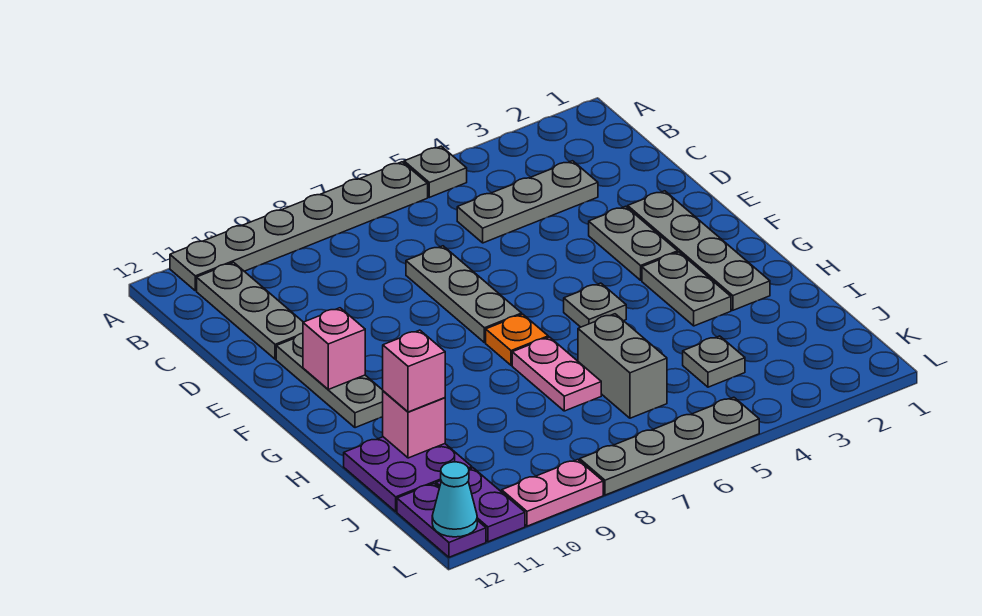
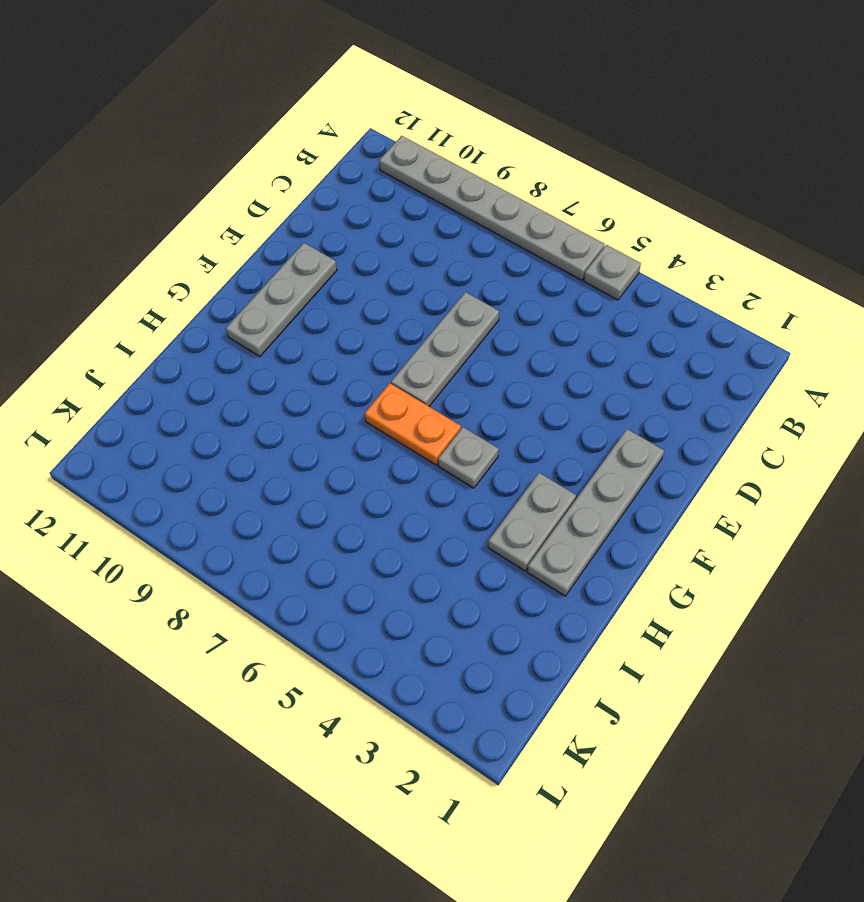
orange 1x2 plate [365,383,461,465] -> orange 1x1 plate [486,314,548,365]
none -> grey 1x3 plate [197,262,303,359]
none -> grey 1x3 plate [457,161,598,243]
none -> grey 1x2 plate [589,206,678,280]

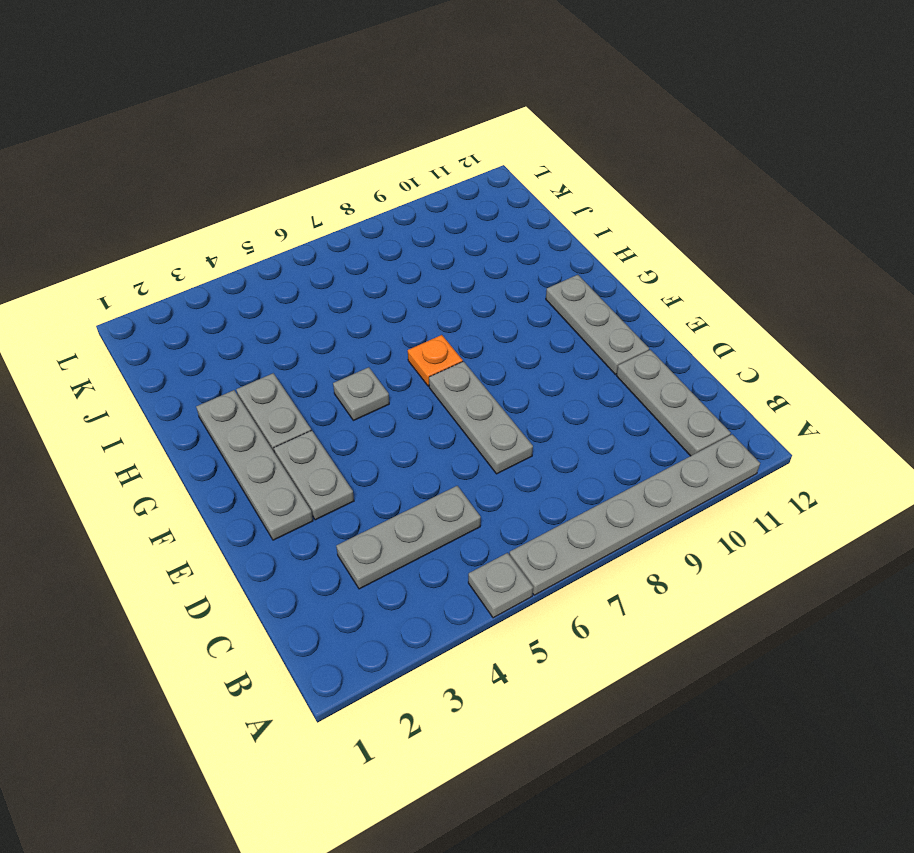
none -> pink 1x2 plate [512,337,601,411]
none -> grey 1x2 brick [578,314,667,418]
none -> purple 2x2 plate [344,437,472,512]

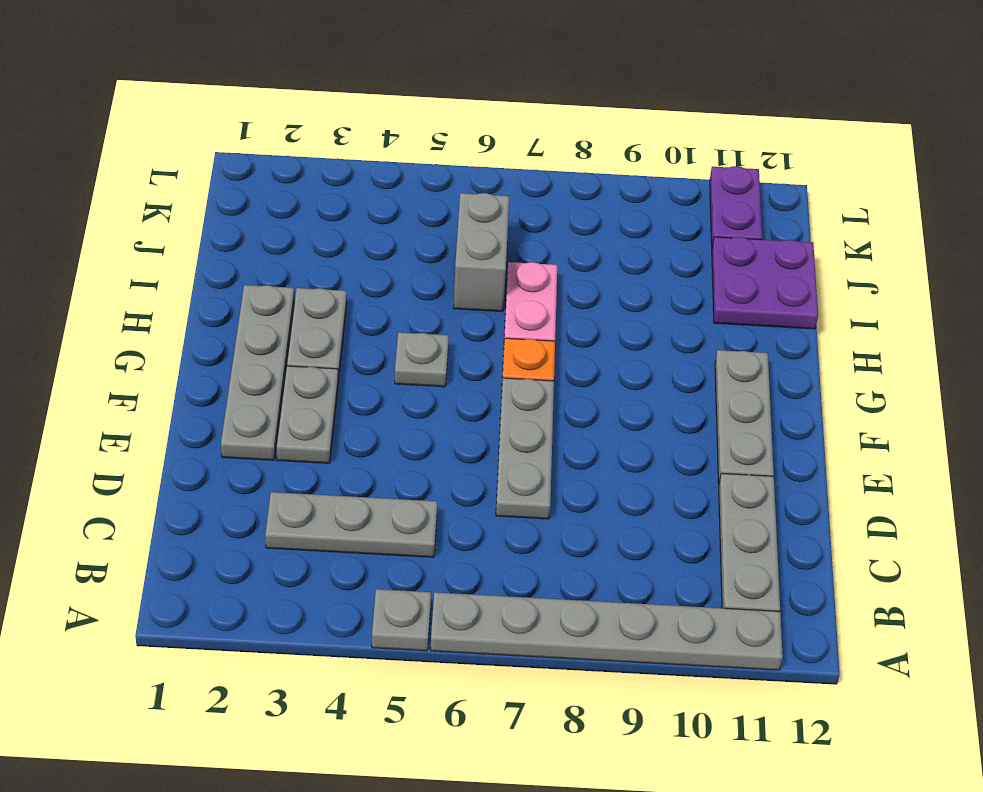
none -> grey 1x1 plate [683,336,745,387]
none -> purple 1x2 plate [397,484,486,557]
none -> grey 1x4 plate [580,397,759,495]

